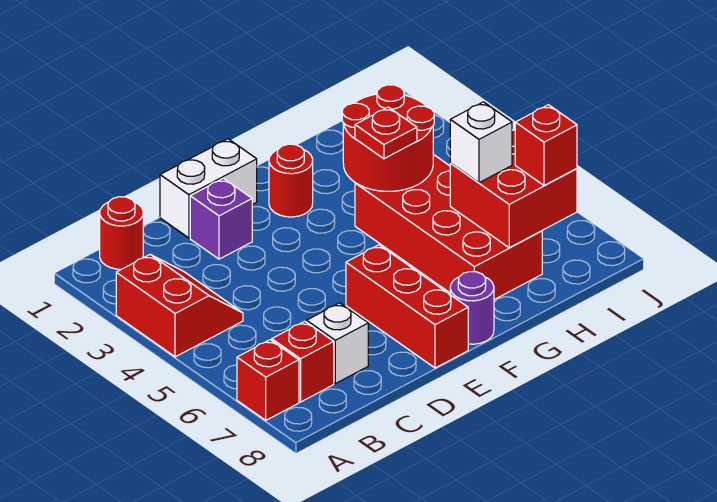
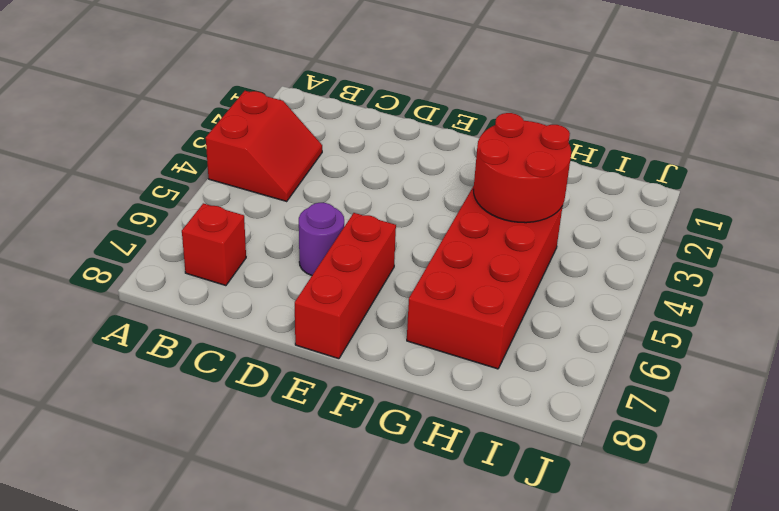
purple 1x1 round brick [299,203,344,276] -> purple 1x1 round brick moved to [450,272,494,344]
none -> red 1x1 brick [237,340,299,420]
none -> red 1x1 round brick [100,197,143,269]
none -> white 1x1 brick [307,303,368,384]

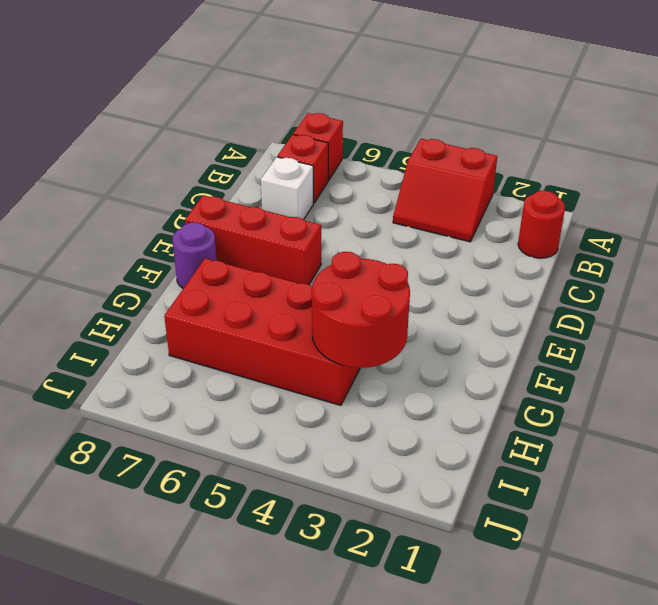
none -> white 1x2 brick [160,139,257,238]
none -> purple 1x1 brick [190,178,252,259]
none -> red 1x1 round brick [269,144,313,217]

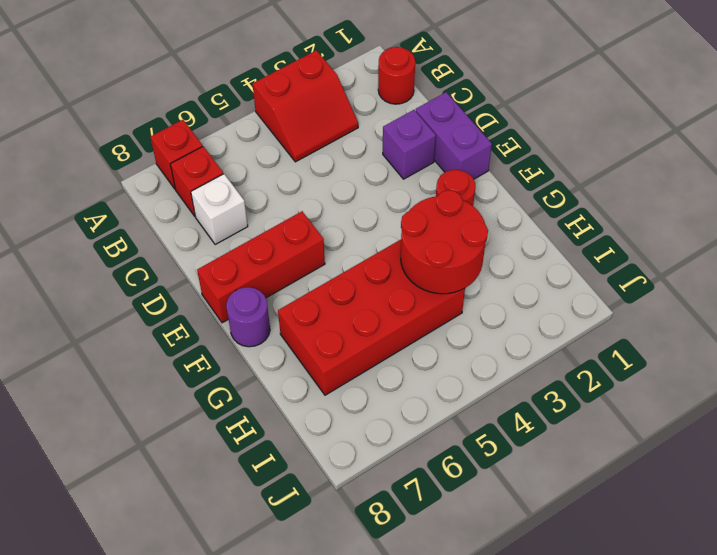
purple 1x2 brick [416,92,492,179] -> white 1x2 brick [160,139,257,238]
none -> red 2x2 brick [450,129,577,248]
none -> red 1x1 plate [355,107,417,159]
none -> white 1x1 brick [450,102,512,183]

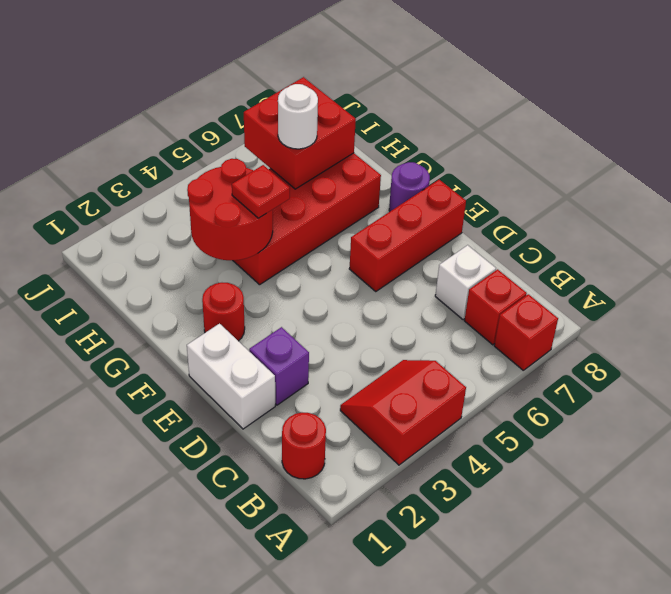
white 1x1 round brick [278,84,318,149] -> white 1x1 brick [450,102,512,183]
none -> red 1x1 brick [515,105,577,185]

